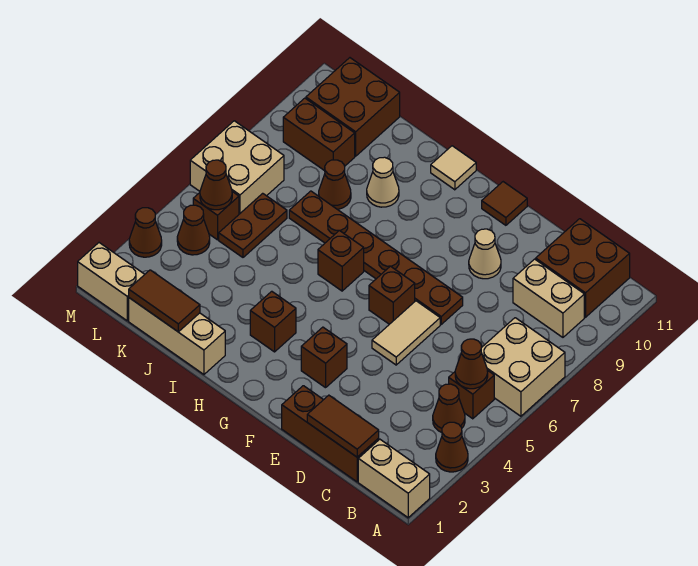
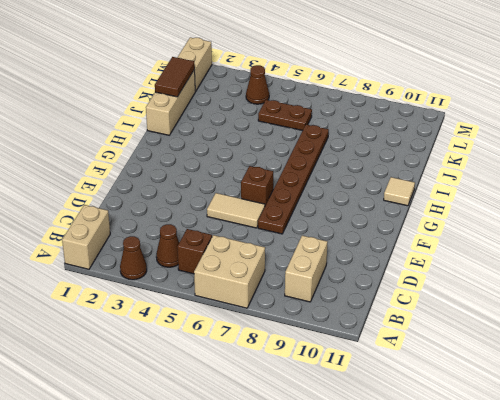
none -> brown 2x2 brick [536,219,630,317]
none -> brown 1x3 brick [282,386,379,482]
none -> tan 1x1 cone [469,229,501,279]
none -> brown 1x1 brick [301,327,347,388]

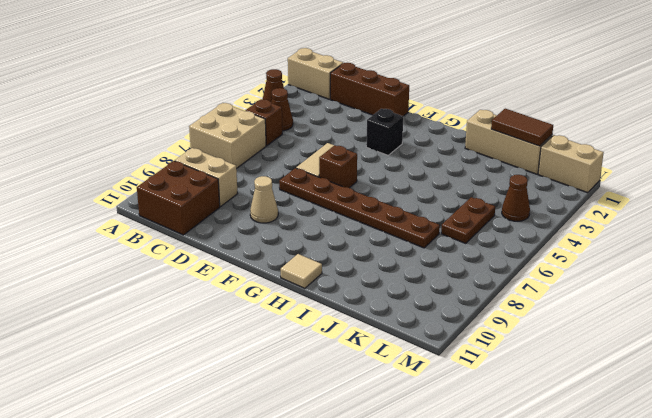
black 1x1 brick [366,109,403,155] -> brown 1x1 brick [301,327,347,388]
none -> brown 1x1 tile [482,182,527,225]
none -> brown 1x1 brick [250,291,296,352]
none -> brown 1x1 brick [318,230,364,291]
none -> tan 1x1 cone [367,157,399,207]

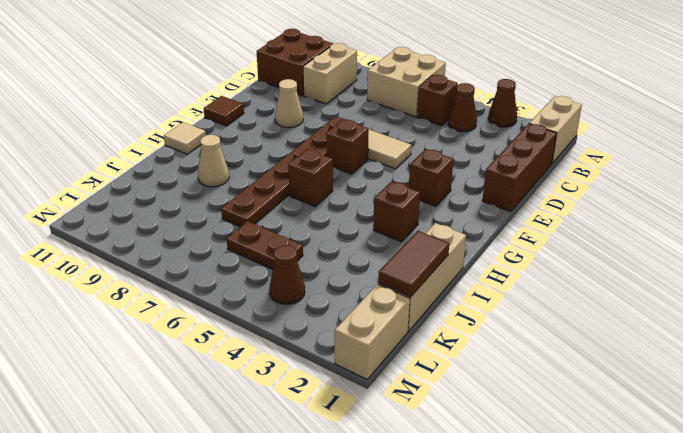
none -> brown 1x1 cone [319,160,351,209]
none -> brown 1x2 brick [283,98,355,171]
none -> brown 2x2 brick [306,58,400,156]
none -> brown 1x1 brick [193,192,239,240]

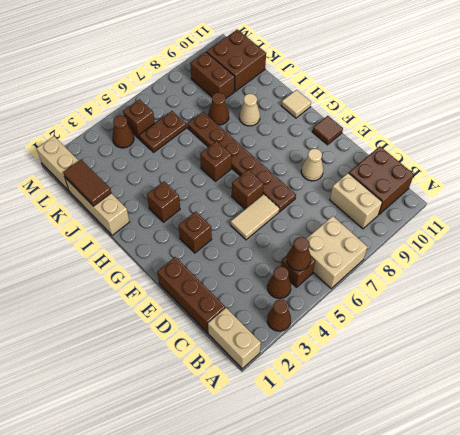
none -> tan 2x2 brick [190,121,284,214]
none -> brown 1x1 cone [129,208,162,257]
none -> brown 1x2 tile [307,395,379,457]
none -> brown 1x1 cone [200,160,232,210]

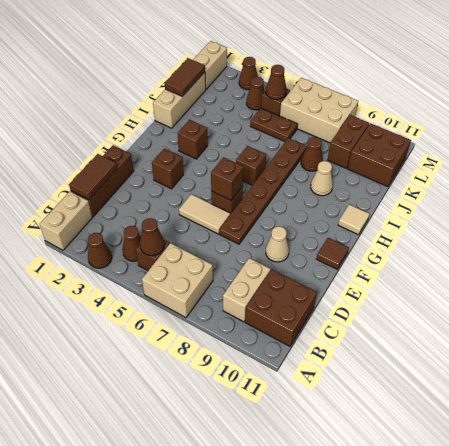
brown 1x1 brick [211,157,243,200] -> none
tan 2x3 brick [280,78,358,143] -> tan 2x2 brick [190,121,284,214]

